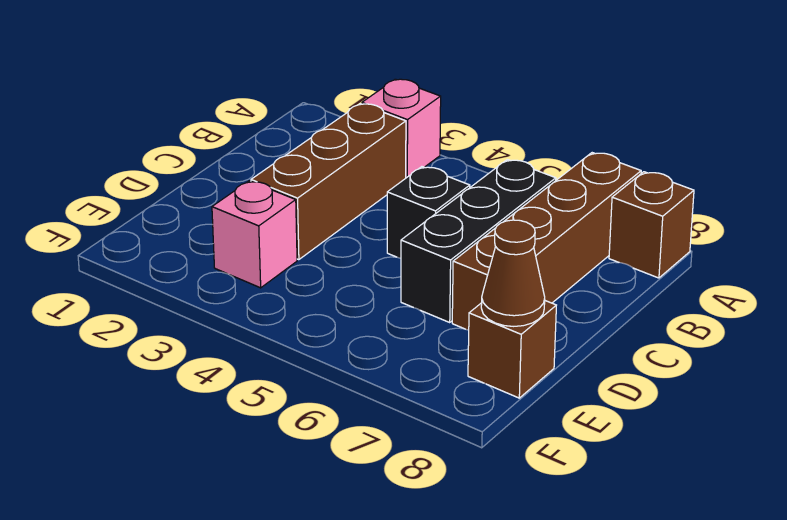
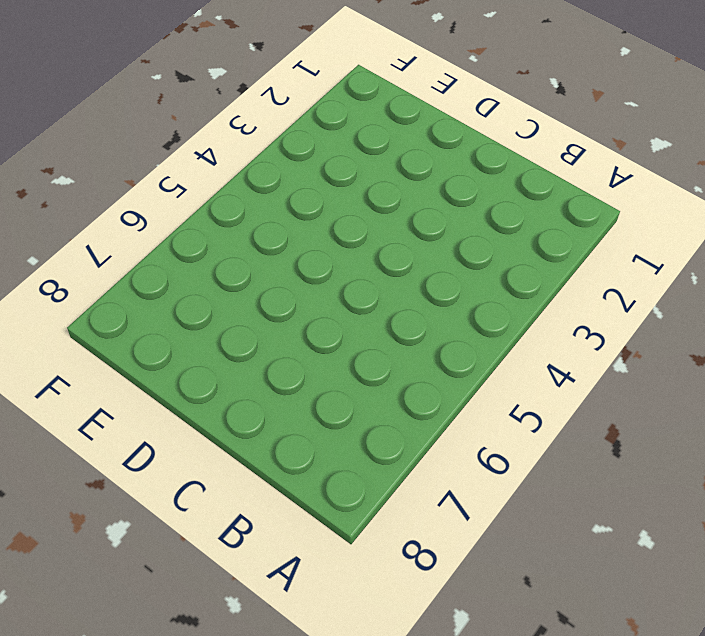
none -> pink 1x1 brick [362,79,441,178]
none -> brown 1x4 brick [452,153,641,330]

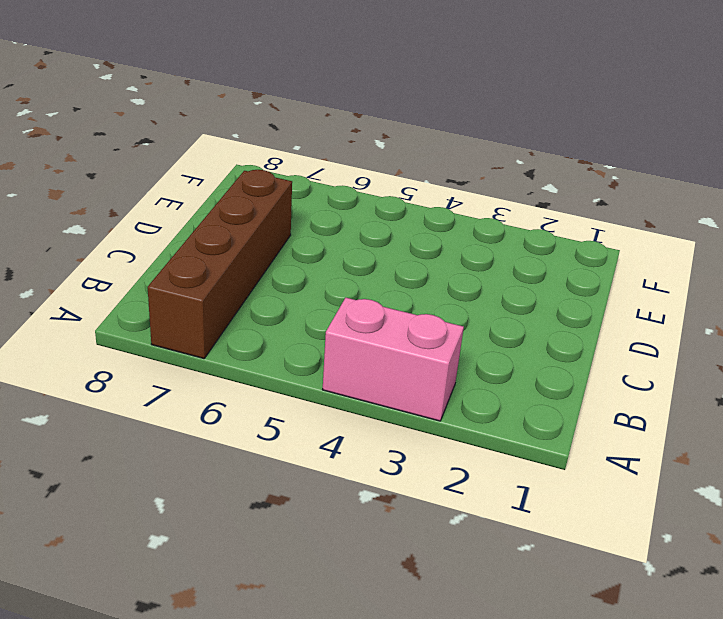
pink 1x2 brick [323,297,464,421] -> pink 1x1 brick [362,79,441,178]
none -> brown 1x1 brick [609,172,694,278]
none -> brown 1x3 brick [251,104,406,260]

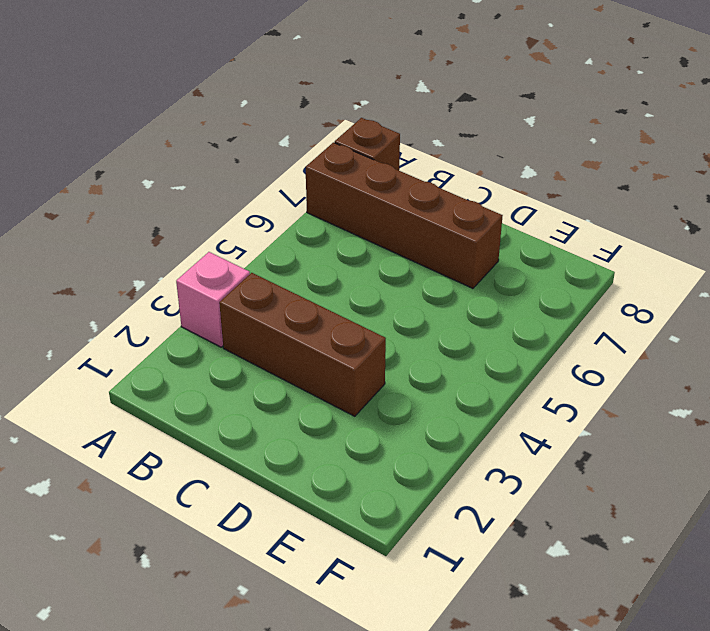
none -> black 1x3 brick [401,159,556,322]
none -> black 1x1 brick [387,167,470,258]

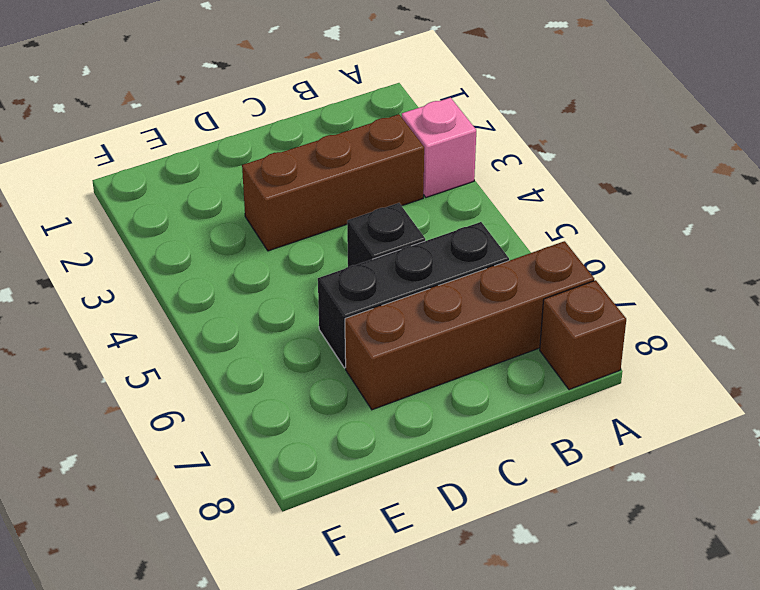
none -> pink 1x1 brick [212,181,297,288]
none -> brown 1x1 brick [468,301,556,398]

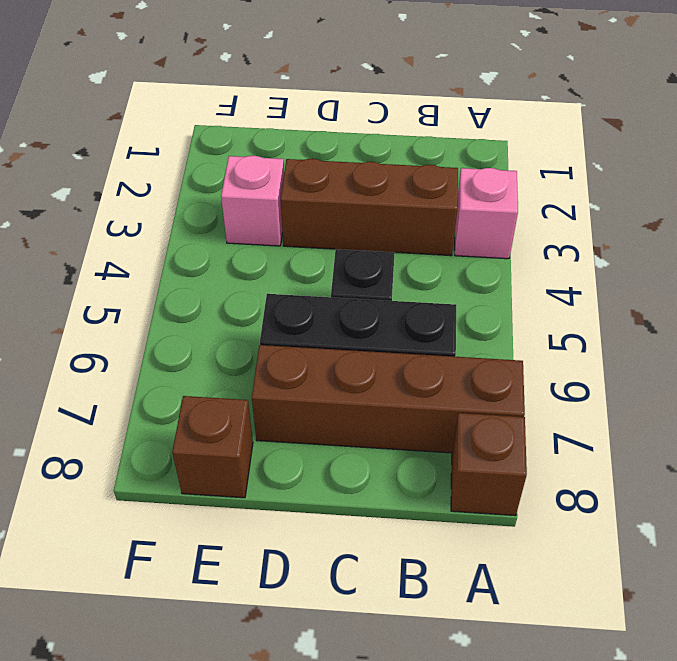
none -> brown 1x1 cone [481,220,545,326]

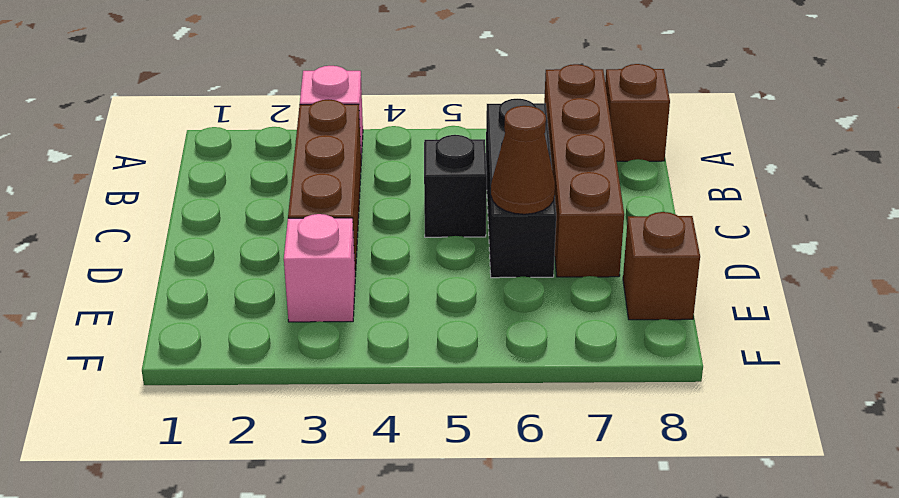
brown 1x1 cone [491,106,555,214] -> brown 1x1 cone moved to [481,220,545,326]

